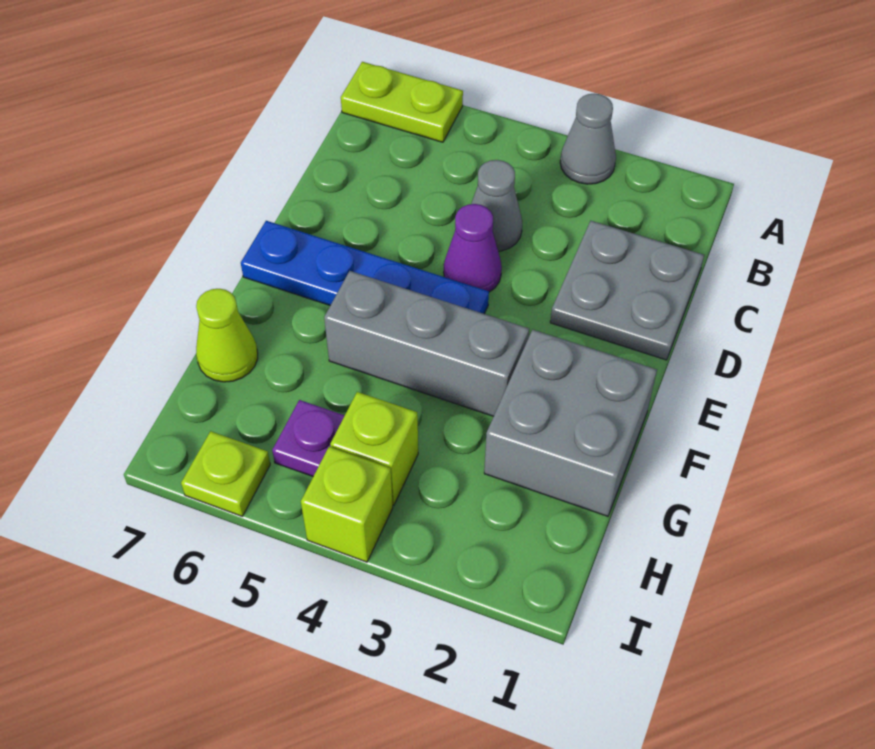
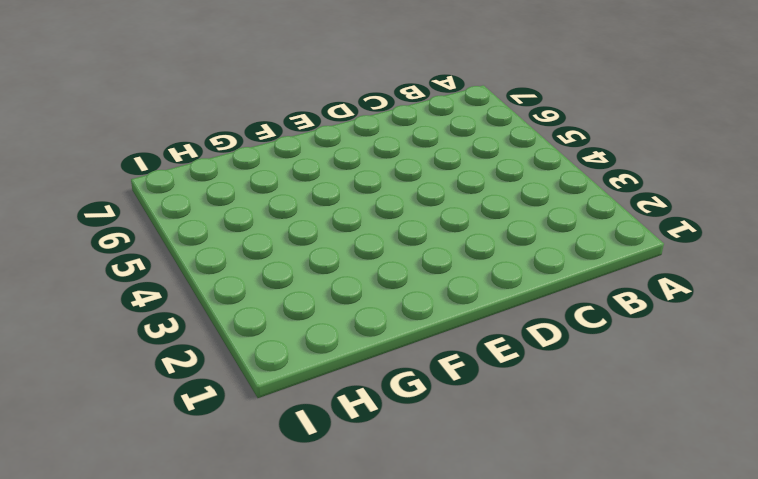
none -> grey 1x1 cone [560,93,616,184]
none -> lime 1x2 plate [341,62,463,142]
none -> grey 2x2 plate [550,221,704,360]

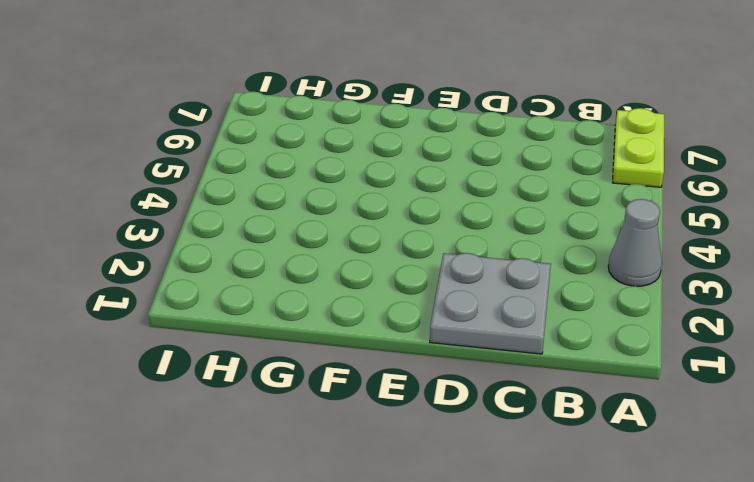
none -> grey 1x1 cone [471,160,522,251]
none -> purple 1x1 cone [444,204,502,292]
none -> blue 1x4 plate [241,221,489,314]

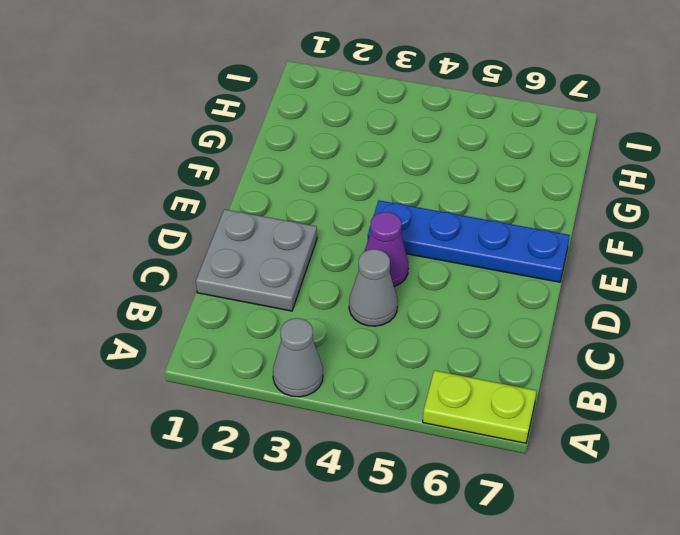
none -> grey 2x2 brick [484,330,657,516]
none -> grey 1x3 brick [324,271,529,416]
none -> lime 1x1 cone [196,289,258,382]

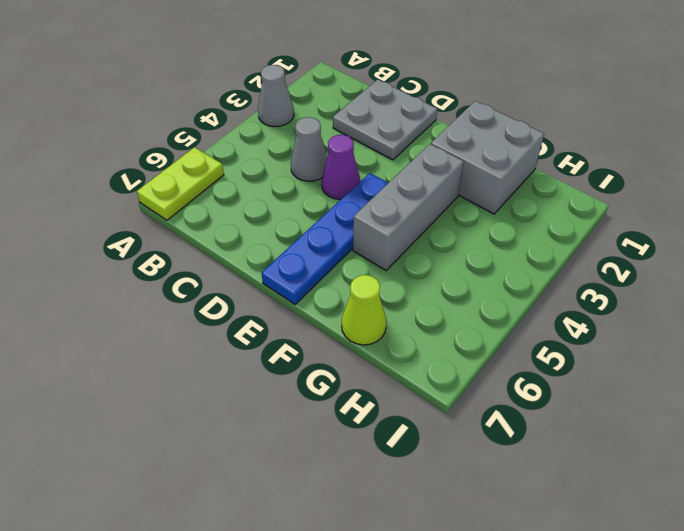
none -> lime 1x1 brick [330,392,418,505]
none -> purple 1x1 plate [272,400,345,476]
none -> lime 1x1 brick [301,447,393,562]

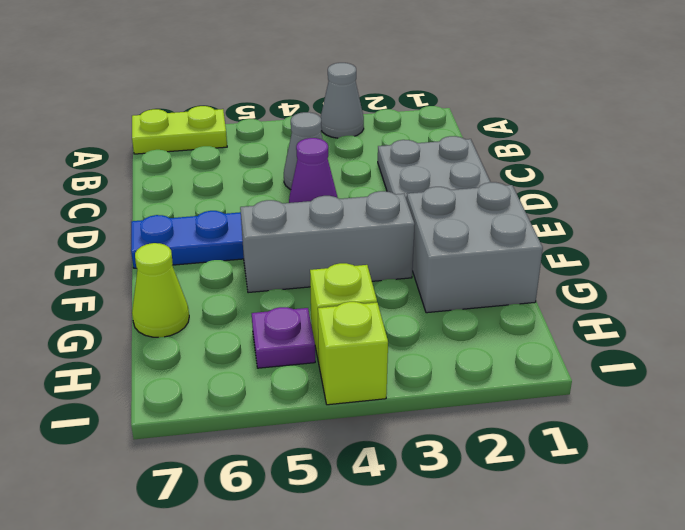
none -> lime 1x1 plate [181,431,270,516]

